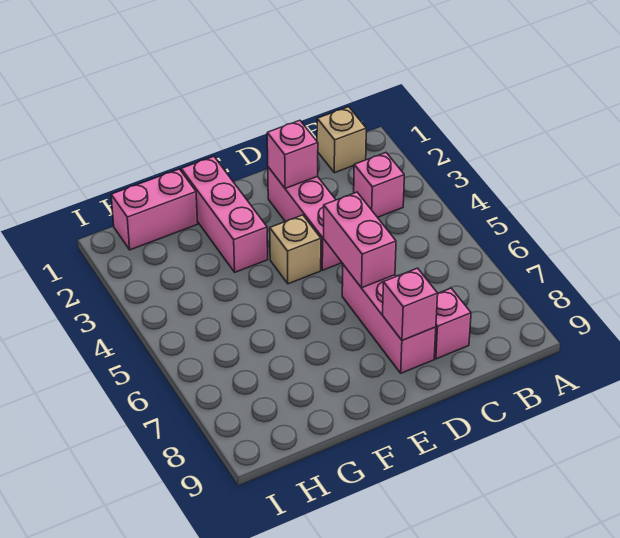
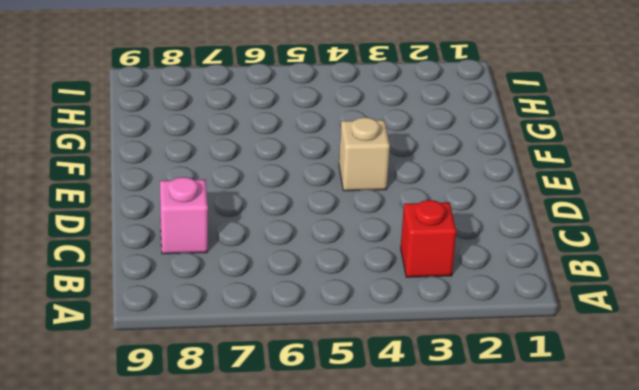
red 1x1 brick [401,200,456,277] -> pink 1x1 brick [354,153,404,217]
none -> tan 1x1 brick [317,107,366,173]
none -> pink 1x3 brick [268,167,342,270]

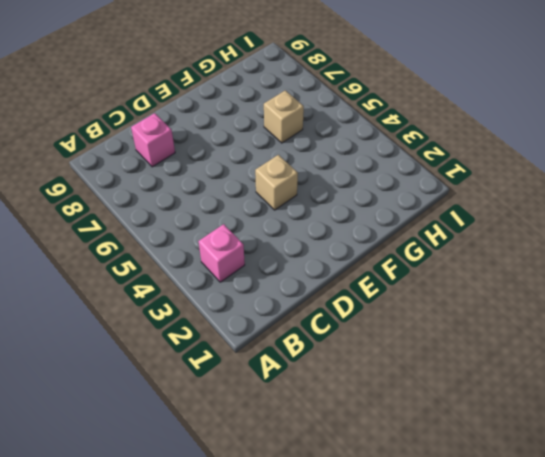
tan 1x1 brick [264,90,304,143] -> tan 1x1 brick moved to [317,107,366,173]
none -> pink 1x3 brick [268,167,342,270]
none -> pink 1x3 brick [342,265,436,373]

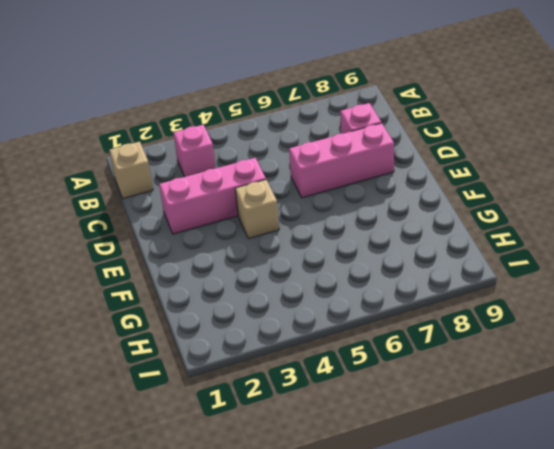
none -> pink 1x3 brick [181,157,268,272]
none -> pink 1x2 brick [111,169,198,250]

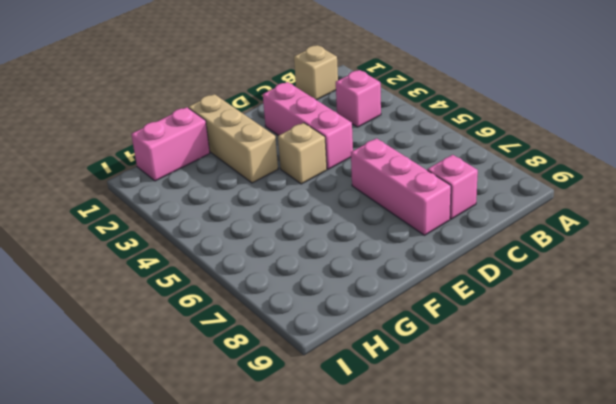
tan 1x3 brick [188,94,278,183] -> pink 1x3 brick [181,157,268,272]
none -> pink 1x1 brick [267,120,318,188]
none -> pink 1x2 brick [324,192,396,288]

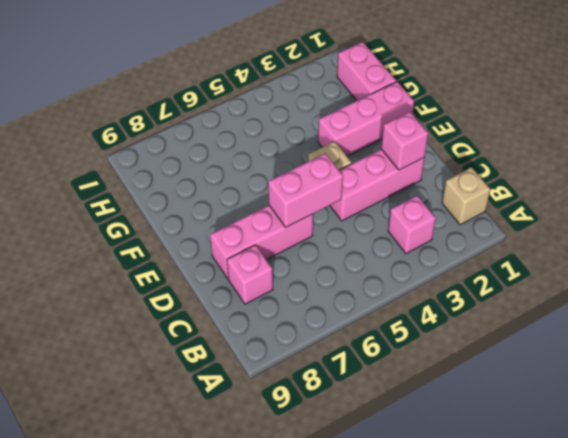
none -> pink 1x1 brick [383,268,438,340]

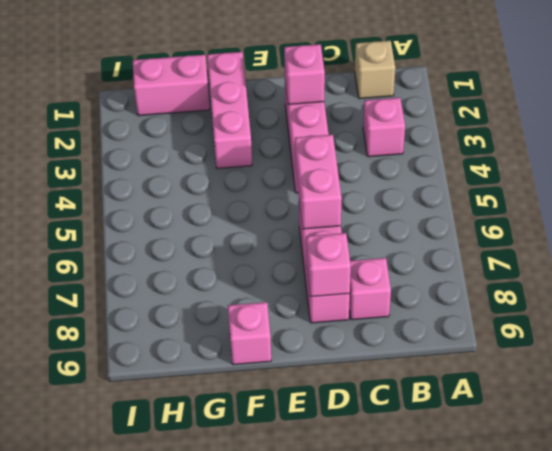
pink 1x1 brick [228,302,271,365] -> none
none -> tan 1x1 brick [270,215,321,284]

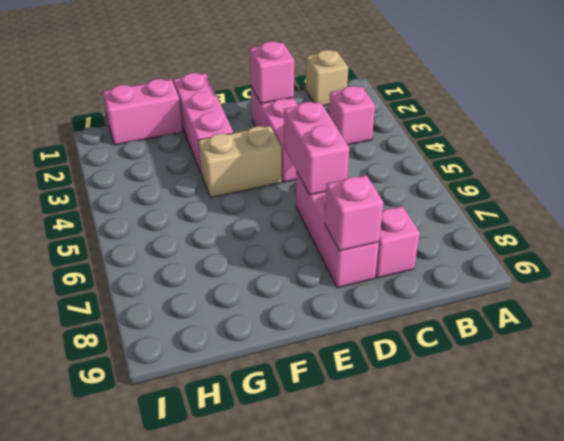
tan 1x2 brick [198,126,282,197] -> tan 1x1 brick [270,215,321,284]

